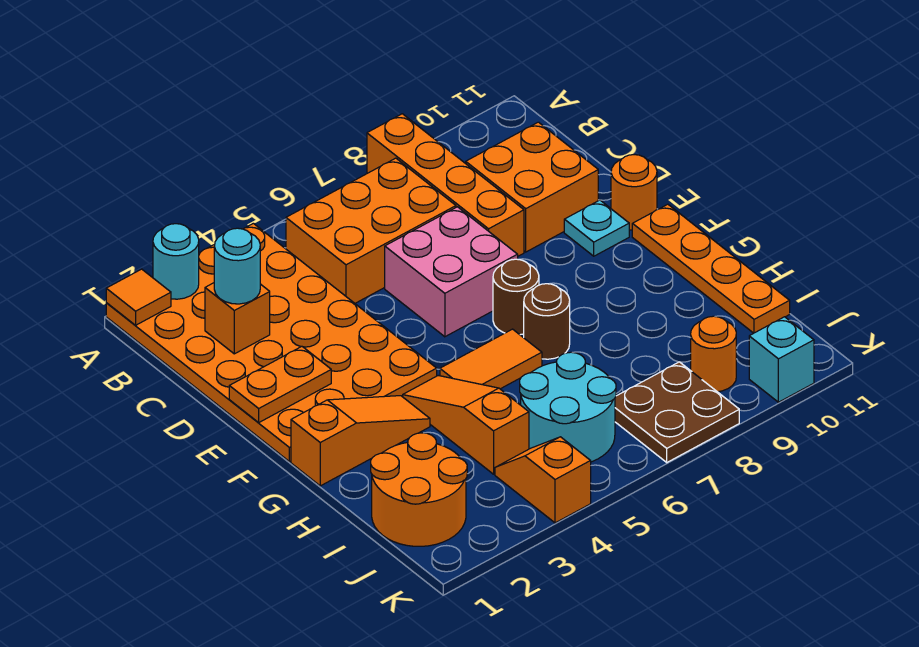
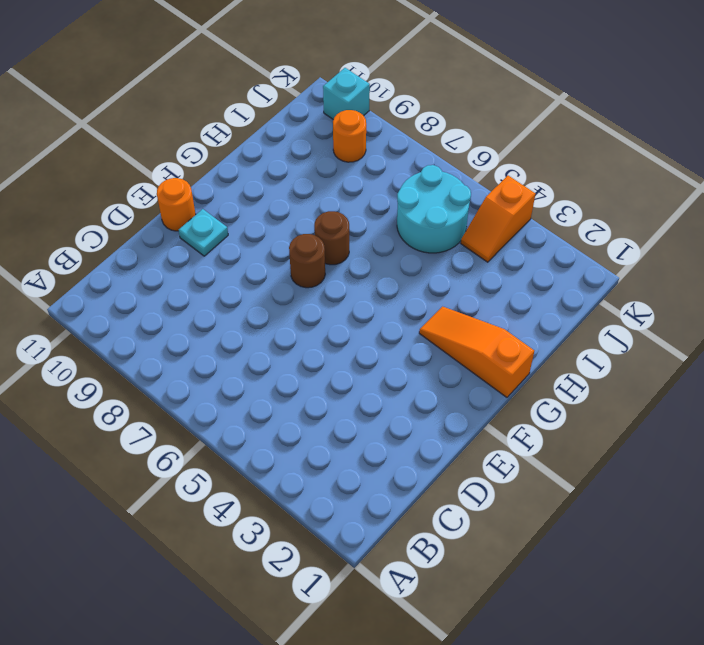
none -> orange 4x6 plate [106,223,437,462]
none -> orange 1x4 brick [367,114,524,256]
none -> orange 2x3 brick [286,158,456,303]

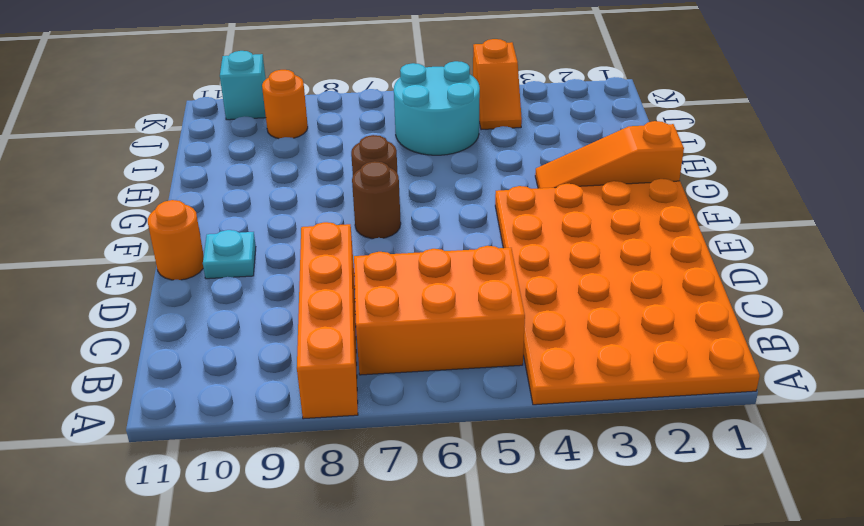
none -> orange 2x2 brick [466,122,598,252]
none -> pink 2x2 brick [385,207,518,337]
none -> orange 1x4 plate [632,204,790,333]

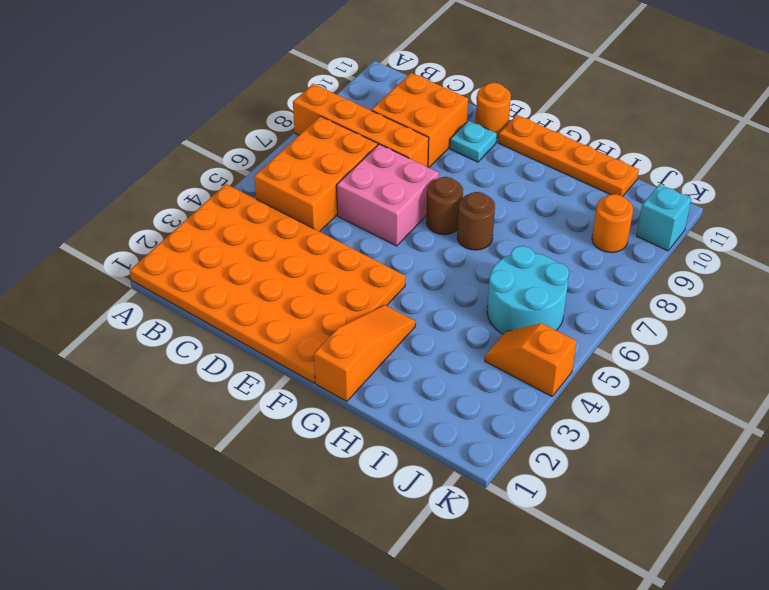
none -> orange 1x3 slope [403,376,529,474]
none -> orange 1x2 tile [440,329,542,389]
none -> orange 2x2 round brick [371,433,467,546]

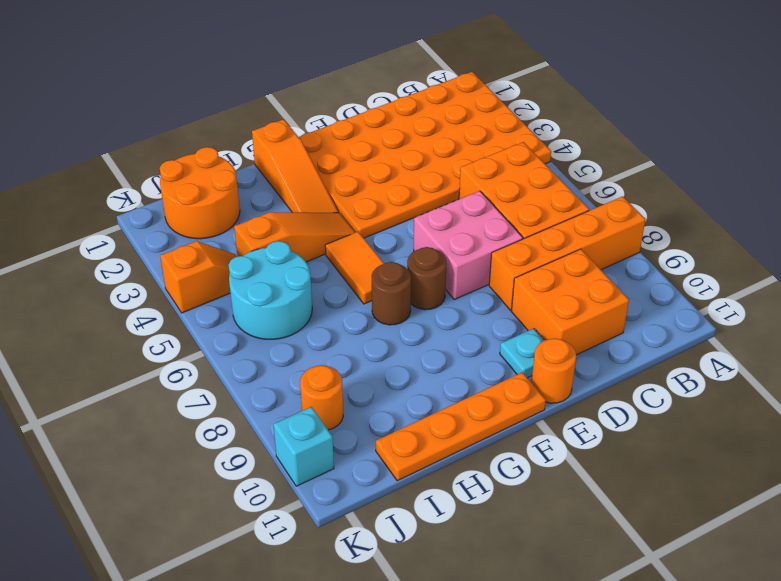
none -> brown 2x2 plate [615,362,739,462]
none -> orange 1x1 tile [106,269,171,325]
none -> cyan 1x1 round brick [153,224,199,299]

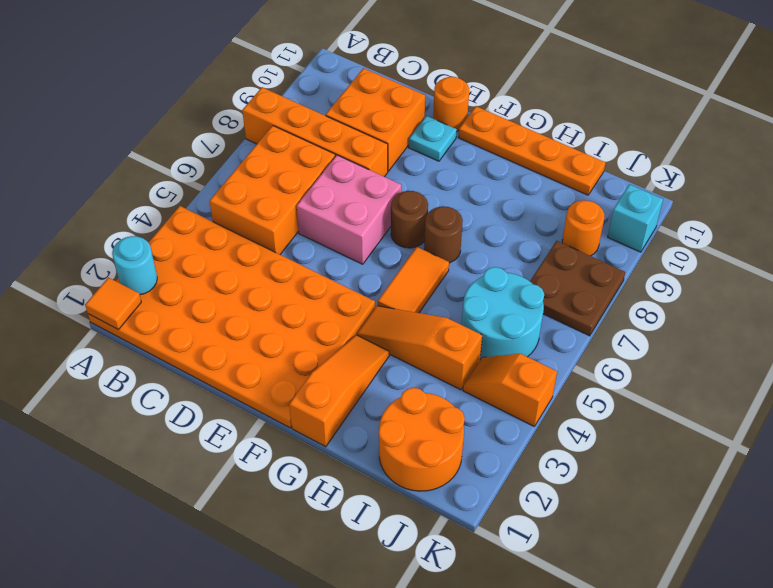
none -> orange 1x1 brick [205,283,270,354]
none -> orange 1x2 plate [229,347,331,422]
none -> cyan 1x1 round brick [214,228,260,304]

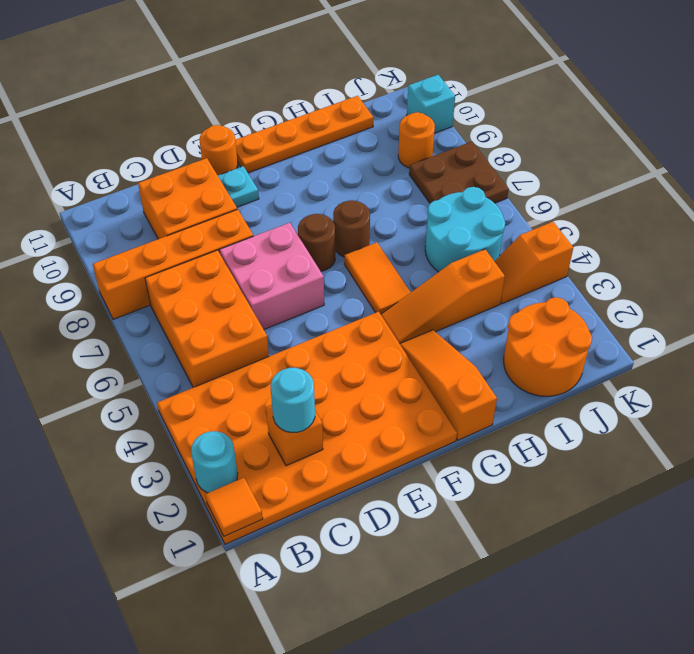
none -> orange 1x2 plate [229,347,331,422]

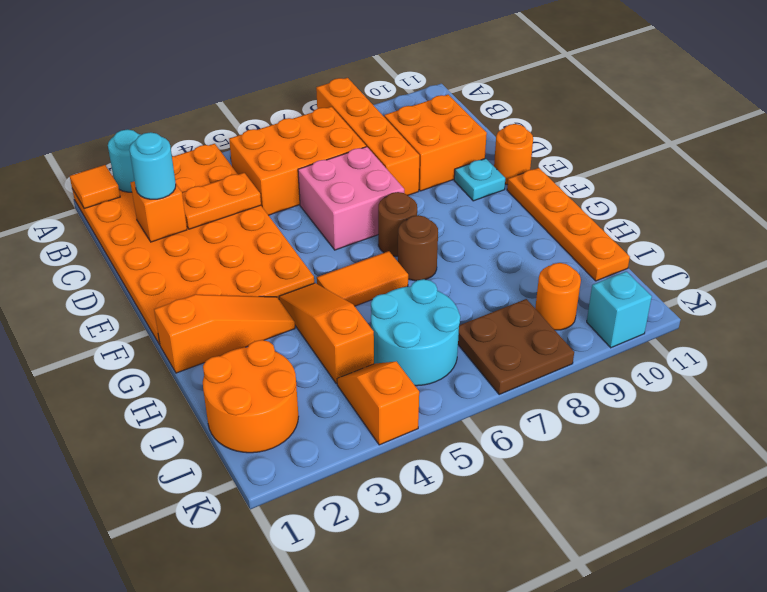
orange 1x2 plate [182,173,261,229] -> orange 1x2 plate moved to [229,347,331,422]

